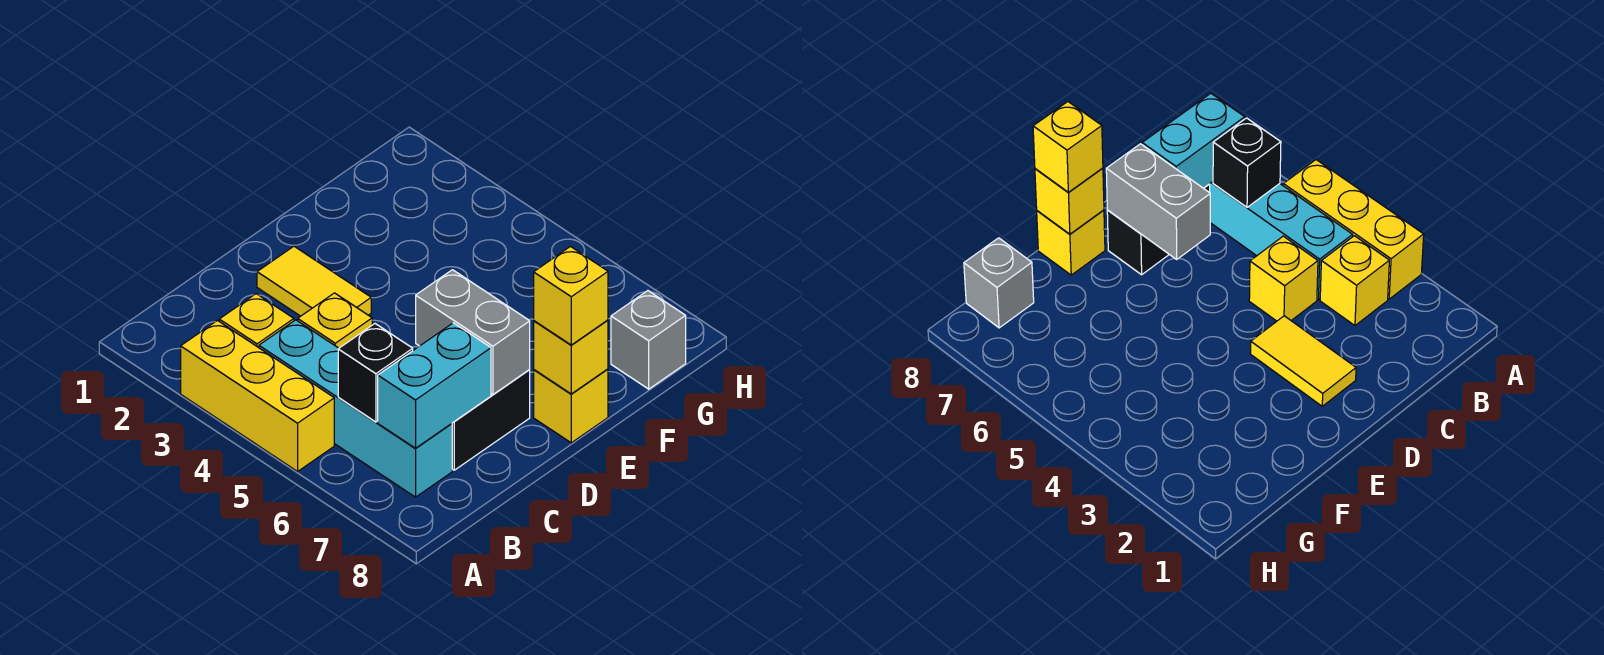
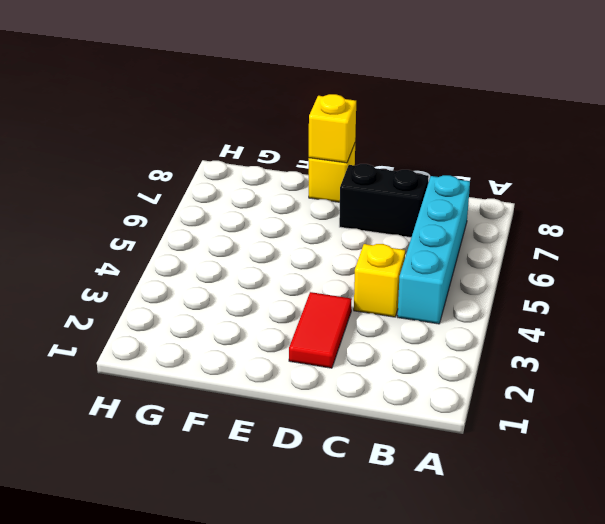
red 1x2 tile [289,292,352,368] -> yellow 1x2 tile [257,246,371,316]
none -> yellow 1x3 brick [181,321,334,471]
none -> yellow 1x1 brick [219,294,294,348]
none -> grey 1x1 brick [611,291,686,389]

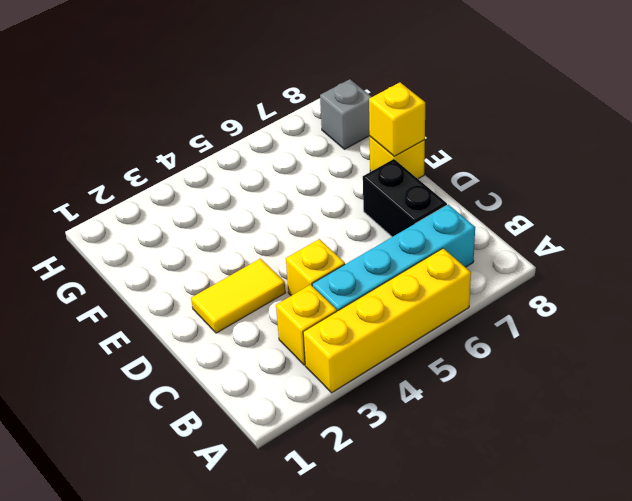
yellow 1x4 brick [303,248,471,393] -> yellow 1x3 brick [181,321,334,471]
none -> black 1x1 brick [338,324,413,422]
none -> cyan 1x2 brick [378,323,491,448]
none -> grey 1x2 brick [416,270,530,394]

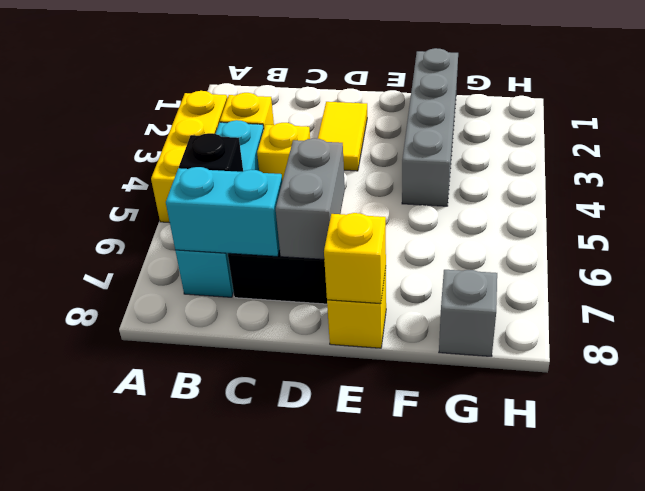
grey 1x4 brick [402,48,458,206] -> none
none -> yellow 1x1 brick [534,247,608,345]

